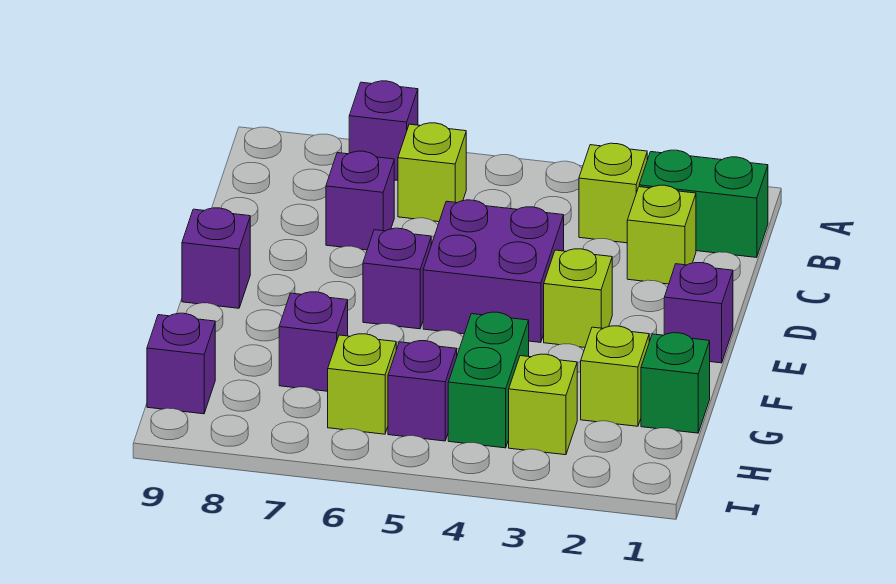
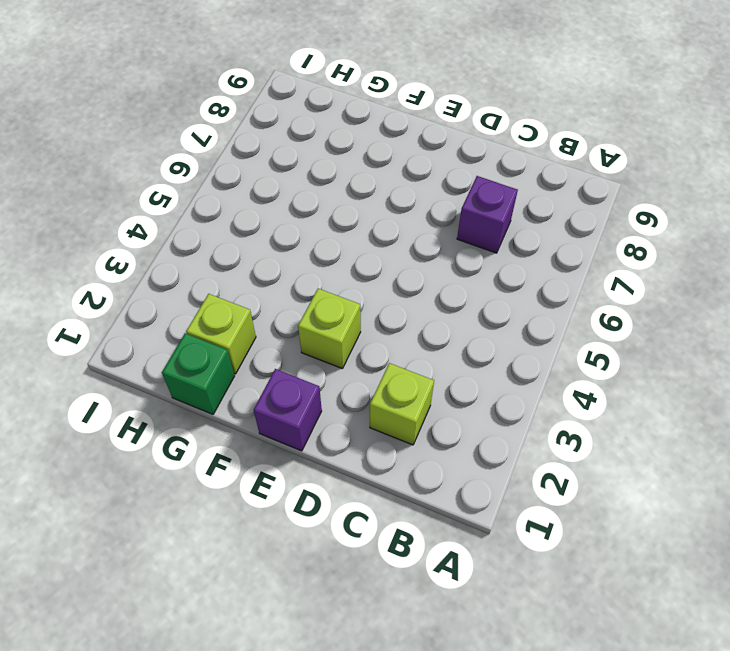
none -> purple 1x1 brick [349,81,418,180]
none -> green 1x2 brick [639,150,768,258]
none -> lime 1x1 brick [579,143,647,243]

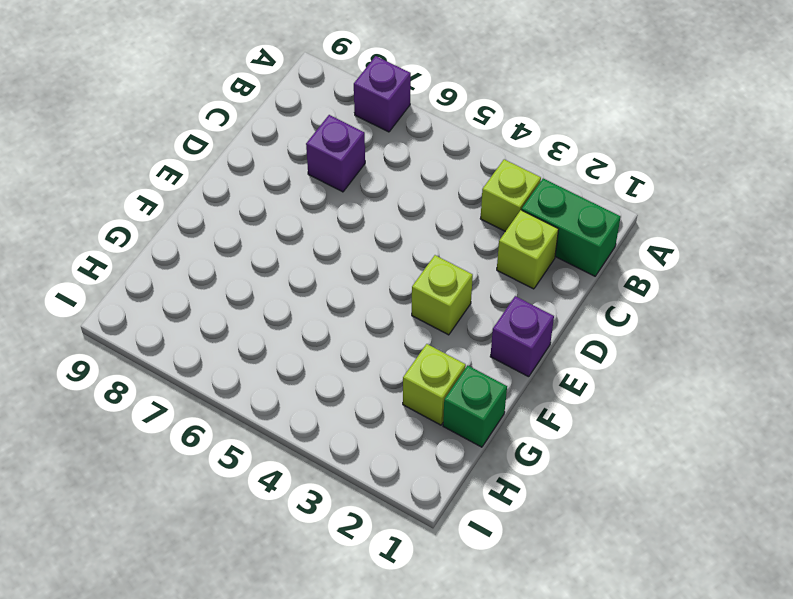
none -> lime 1x1 brick [398,123,466,222]
none -> purple 2x2 brick [423,200,564,343]
none -> purple 1x1 brick [363,228,431,329]

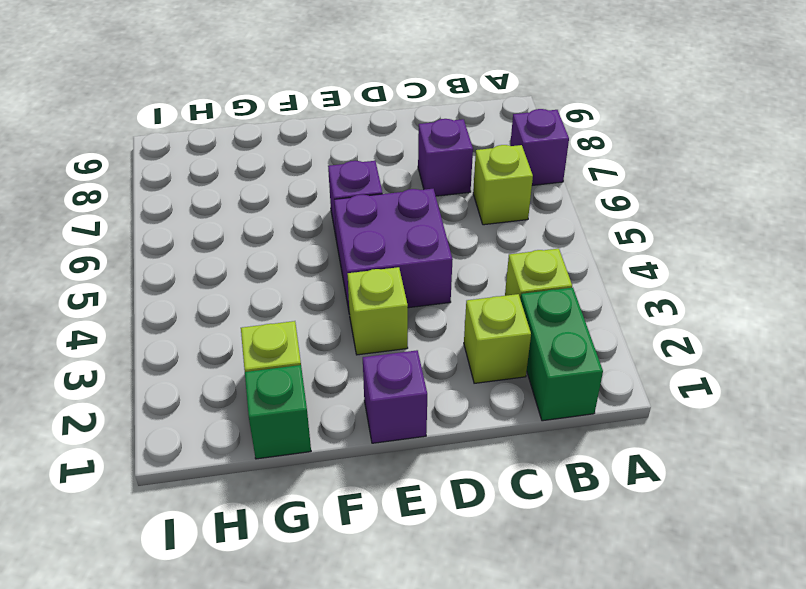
none -> purple 1x1 brick [182,208,250,308]
none -> green 1x2 brick [448,312,529,448]
none -> purple 1x1 brick [279,292,348,391]

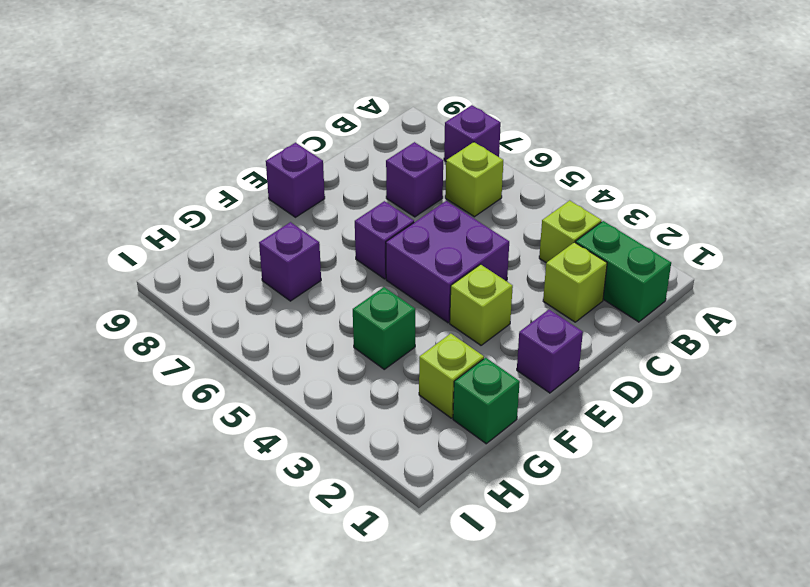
green 1x1 brick [353,287,415,369] -> green 1x2 brick [448,312,529,448]
none -> lime 1x1 brick [509,354,577,455]
none -> purple 1x1 brick [388,341,457,441]
none -> lime 1x1 brick [328,334,396,434]

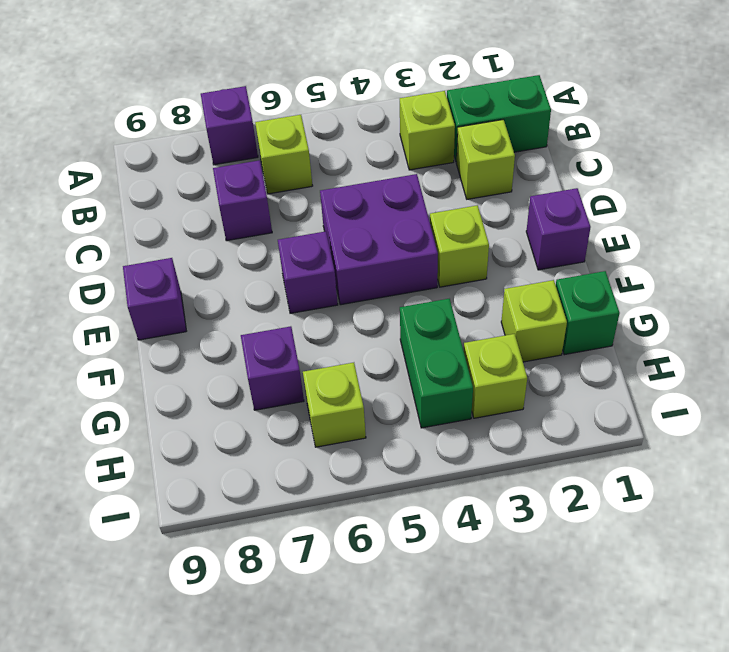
none -> purple 1x1 brick [388,341,457,441]
none -> purple 1x1 brick [147,313,215,414]

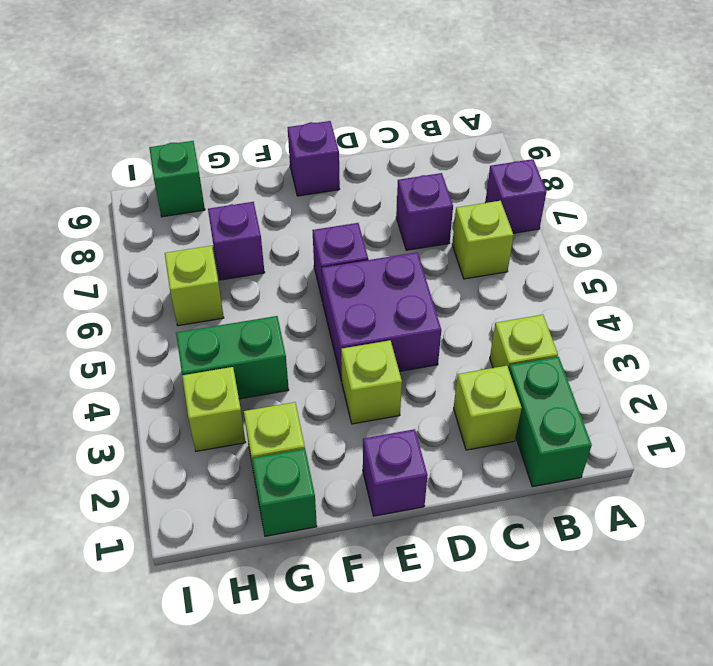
green 1x1 brick [149,141,205,217] -> purple 1x1 brick [147,313,215,414]
none -> purple 1x1 brick [388,341,457,441]

